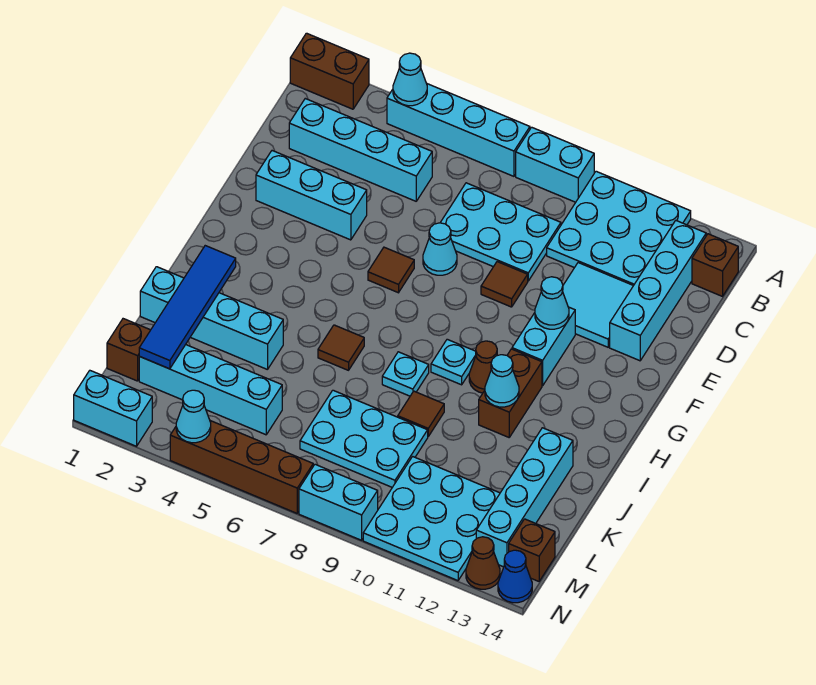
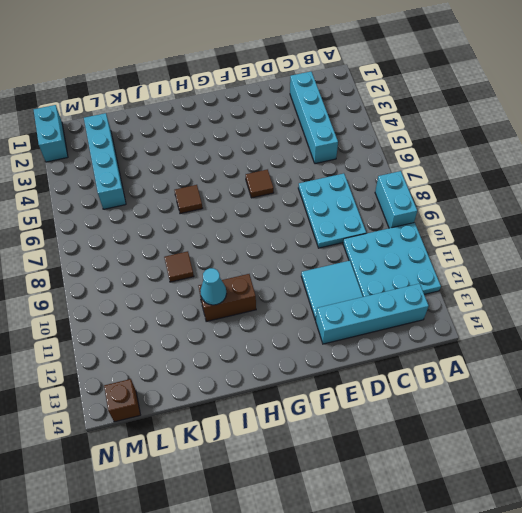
none -> brown 1x2 brick [290,33,369,109]
none -> cyan 1x4 brick [387,84,530,176]
none -> brown 1x1 brick [692,234,738,296]
none -> cyan 1x3 brick [256,151,367,240]

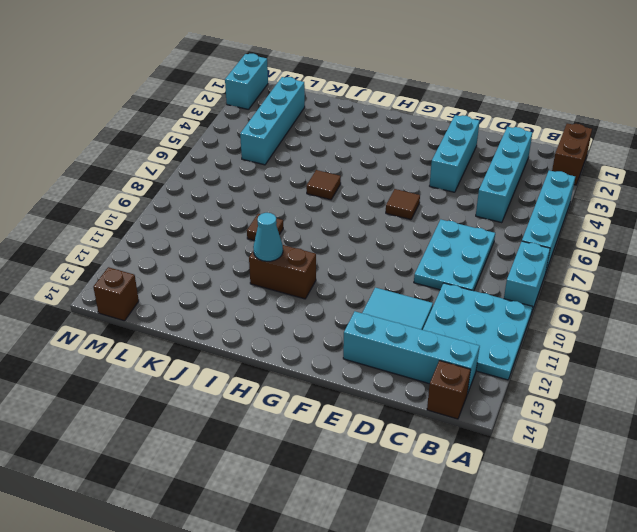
none -> cyan 1x1 cone [423,223,457,275]
none -> brown 1x1 tile [481,262,528,307]
none -> cyan 1x2 brick [512,307,575,386]
none -> cyan 1x1 plate [431,339,476,385]

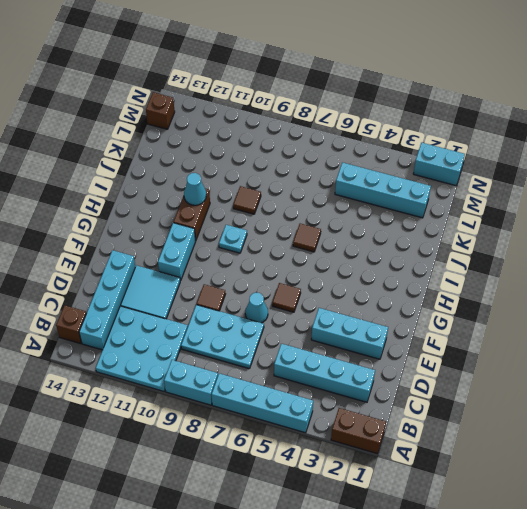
none -> brown 1x1 cone [469,341,497,393]
none -> cyan 1x1 plate [382,352,429,396]
none -> cyan 1x4 brick [140,267,283,370]
none -> cyan 1x4 brick [476,428,573,567]

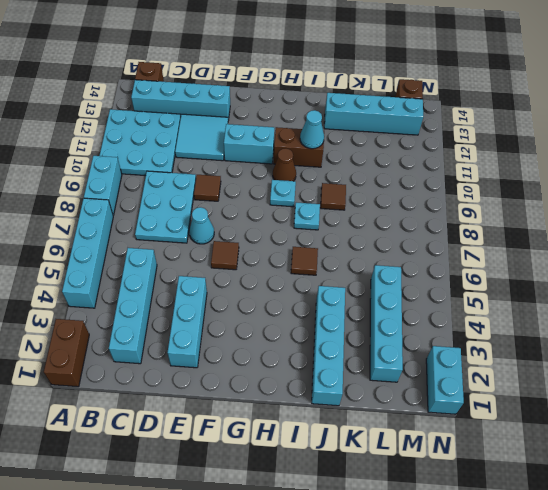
none -> cyan 2x3 plate [300,390,428,487]
none -> brown 1x1 brick [107,319,150,381]
none -> cyan 3x3 plate [363,457,500,581]
none -> brown 1x4 brick [170,421,313,513]

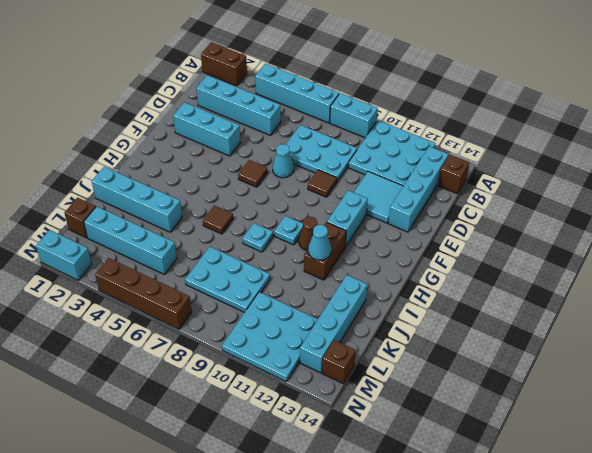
none -> brown 1x1 tile [398,391,444,436]
none -> cyan 1x2 brick [299,464,378,540]
none -> brown 1x1 cone [466,537,500,589]
none -> blue 1x1 cone [498,550,532,603]

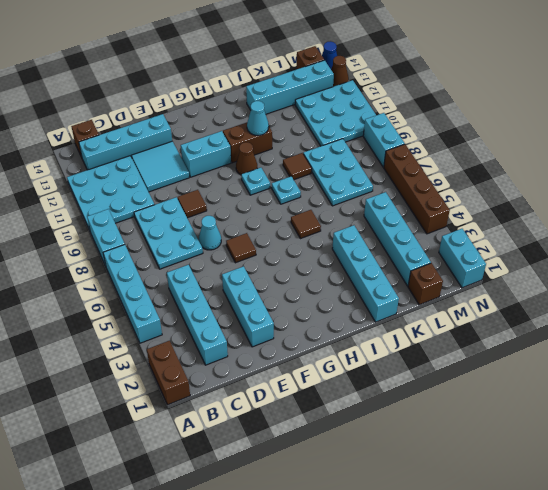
none -> cyan 1x1 cone [393,53,427,106]
none -> cyan 1x1 cone [535,277,569,329]
none -> blue 1x4 tile [139,246,236,369]
none -> cyan 1x1 cone [176,390,211,443]

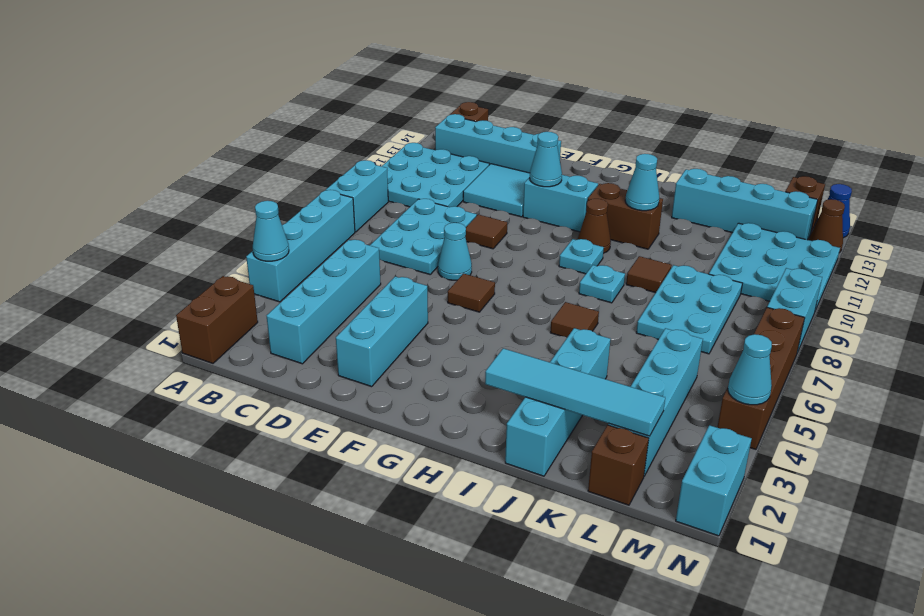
cyan 1x4 tile [485,348,665,436] -> blue 1x4 tile [139,246,236,369]

